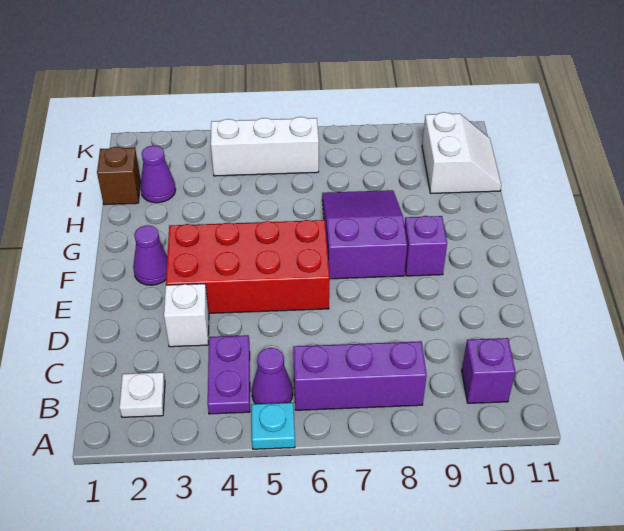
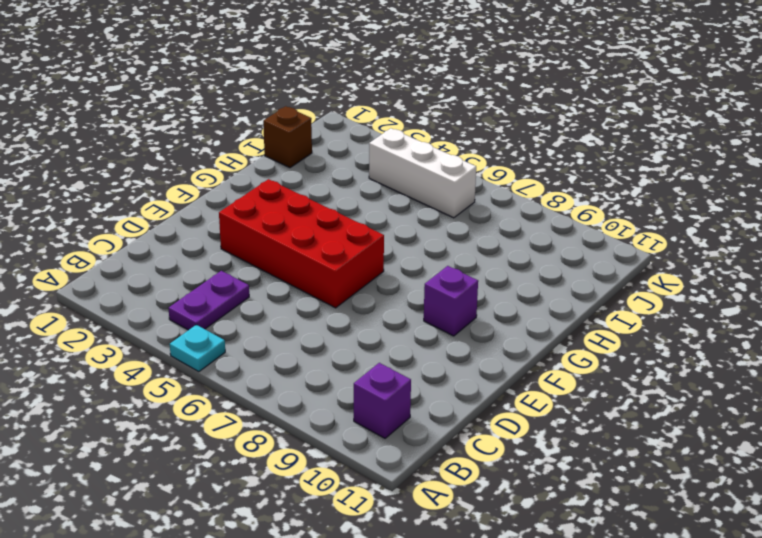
none -> white 1x1 plate [119,372,165,417]
none -> purple 1x1 cone [252,348,293,404]
none -> purple 1x3 brick [293,341,427,410]

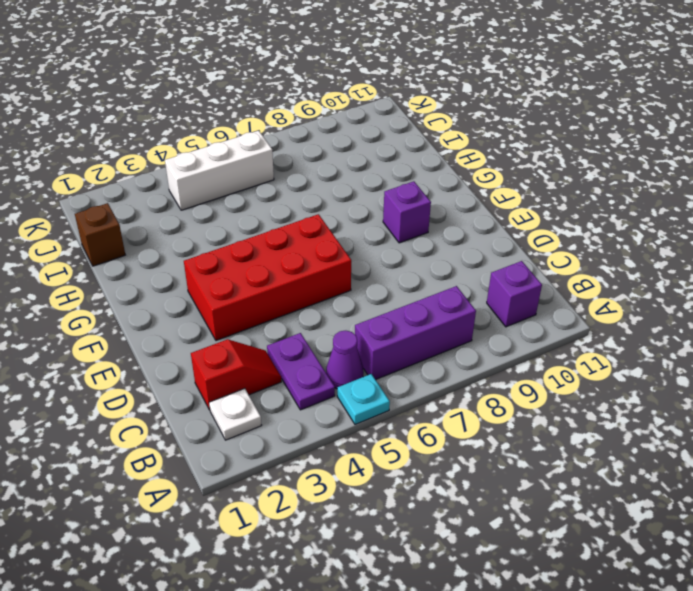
red 1x2 slope [191,339,281,410] -> none
none -> white 1x1 brick [164,284,209,347]
none -> purple 1x1 cone [133,225,167,285]
none -> purple 2x3 slope [322,190,407,279]

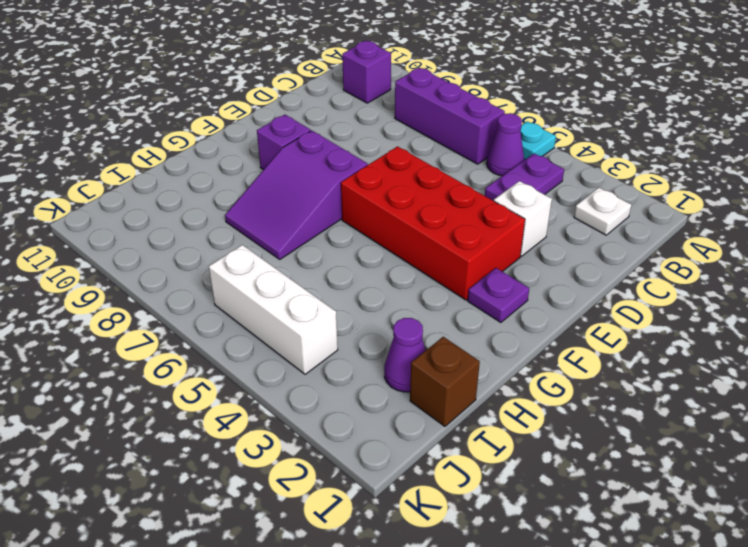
purple 1x1 plate [468,268,529,322] -> purple 1x1 cone [133,225,167,285]
none -> white 2x2 slope [422,112,501,193]

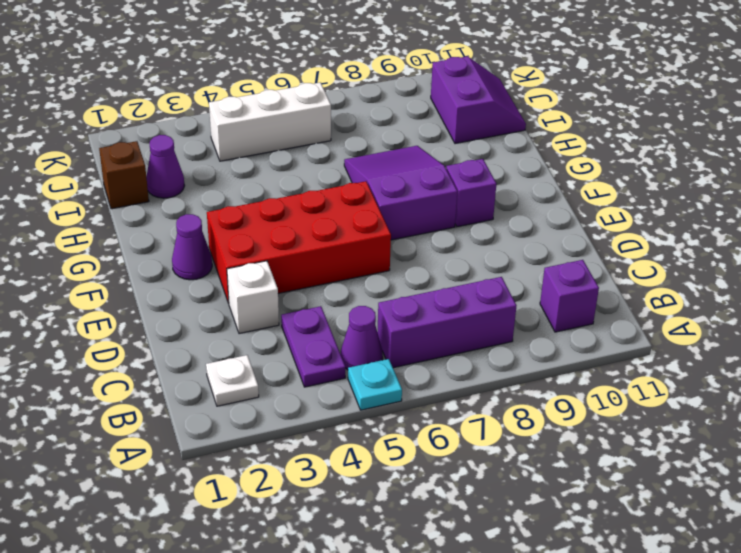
purple 2x2 slope [431,56,526,144] -> white 2x2 slope [422,112,501,193]

